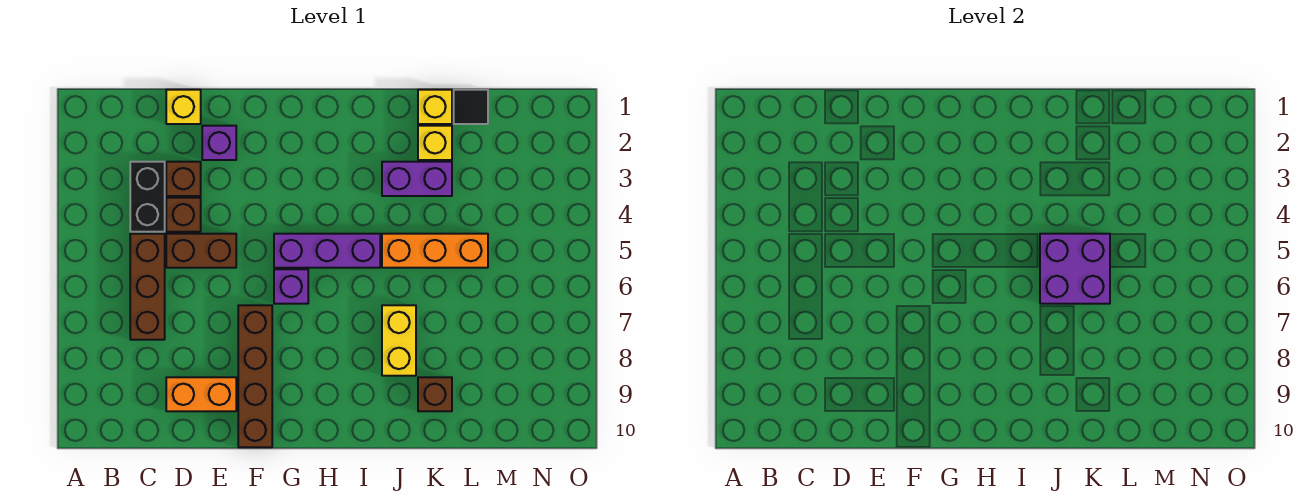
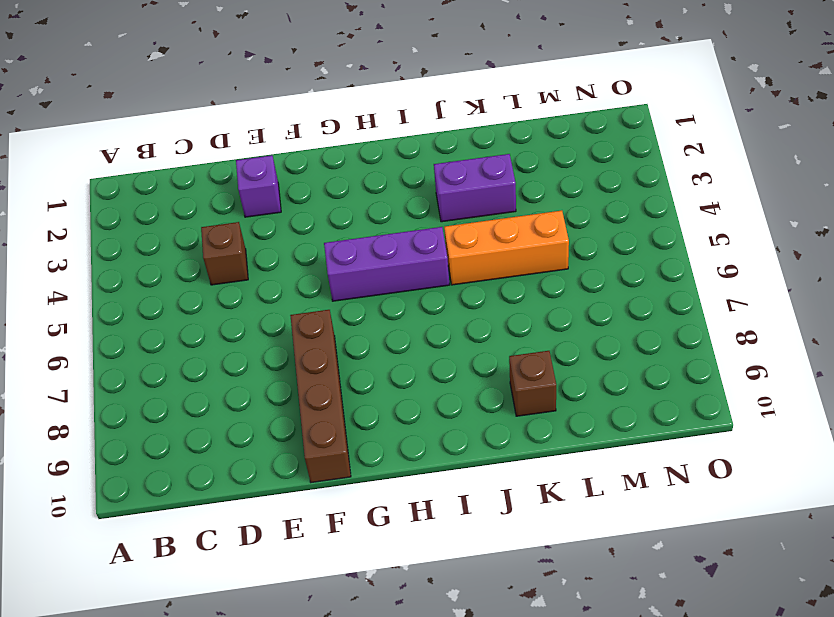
none -> black 1x2 brick [130,162,165,232]
none -> brown 1x3 brick [130,234,165,340]
none -> yellow 1x1 brick [166,90,201,124]

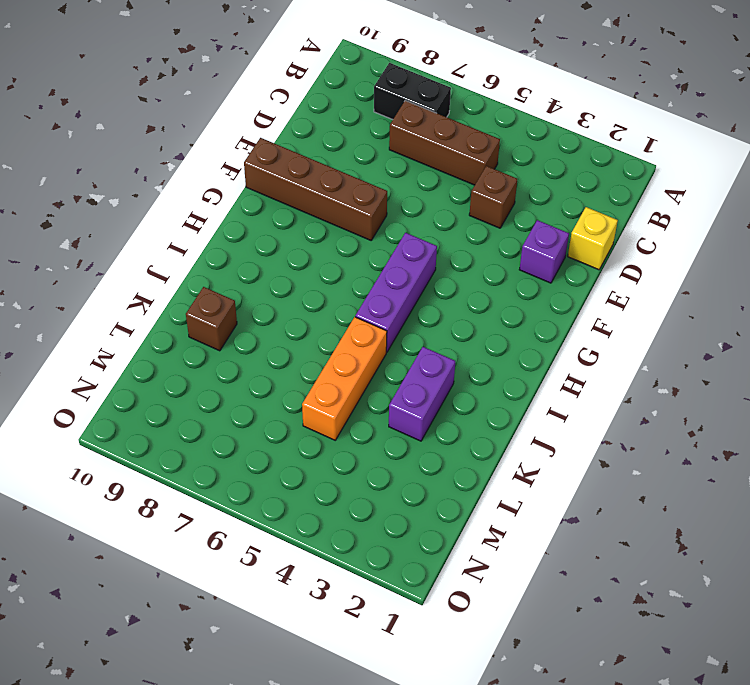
black 1x2 brick [374,63,451,120] -> black 1x2 brick moved to [130,162,165,232]
none -> brown 1x1 brick [166,162,201,196]
none -> brown 1x2 brick [166,234,236,268]
none -> orange 1x2 brick [166,377,236,411]

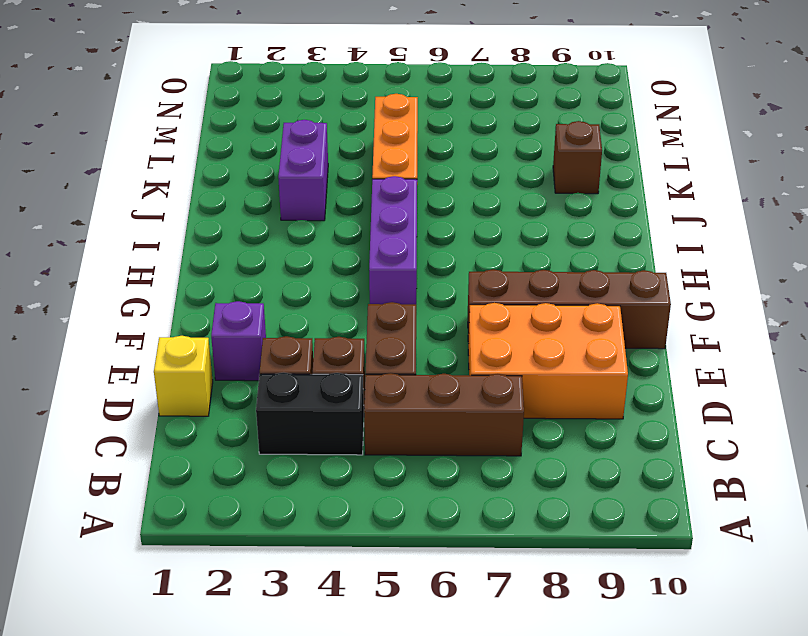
orange 2x3 brick [468,303,628,419] -> orange 1x2 brick [166,377,236,411]
none -> purple 1x1 brick [274,269,308,304]
none -> yellow 1x2 brick [382,305,416,376]
none -> yellow 1x1 brick [418,90,452,124]

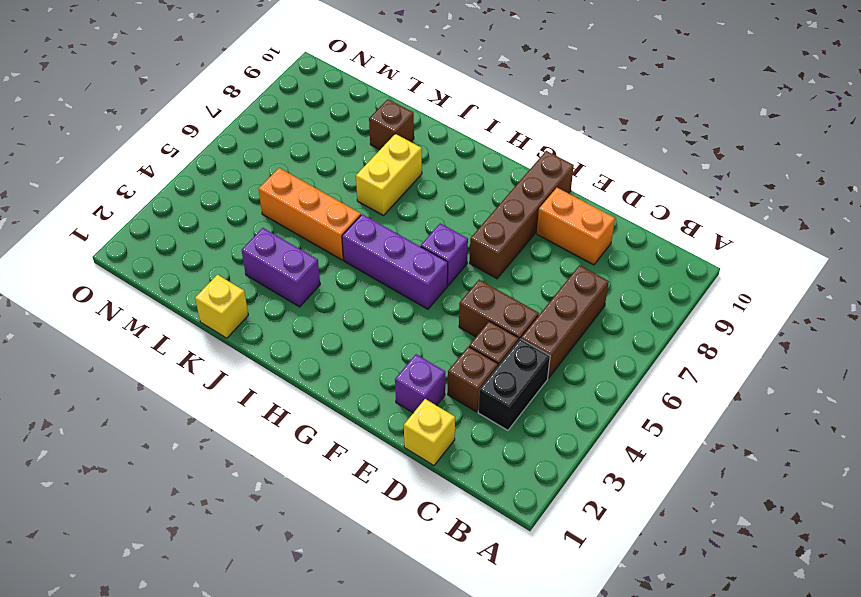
none -> yellow 1x1 brick [418,126,452,160]
none -> black 1x1 tile [454,90,488,124]
none -> purple 2x2 brick [1040,234,1110,304]

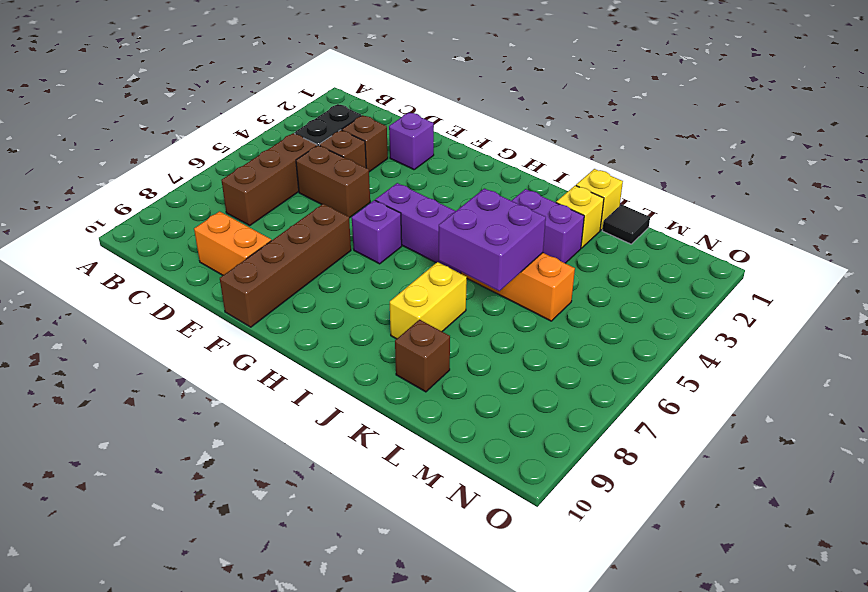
none -> yellow 1x1 brick [166,90,201,124]

